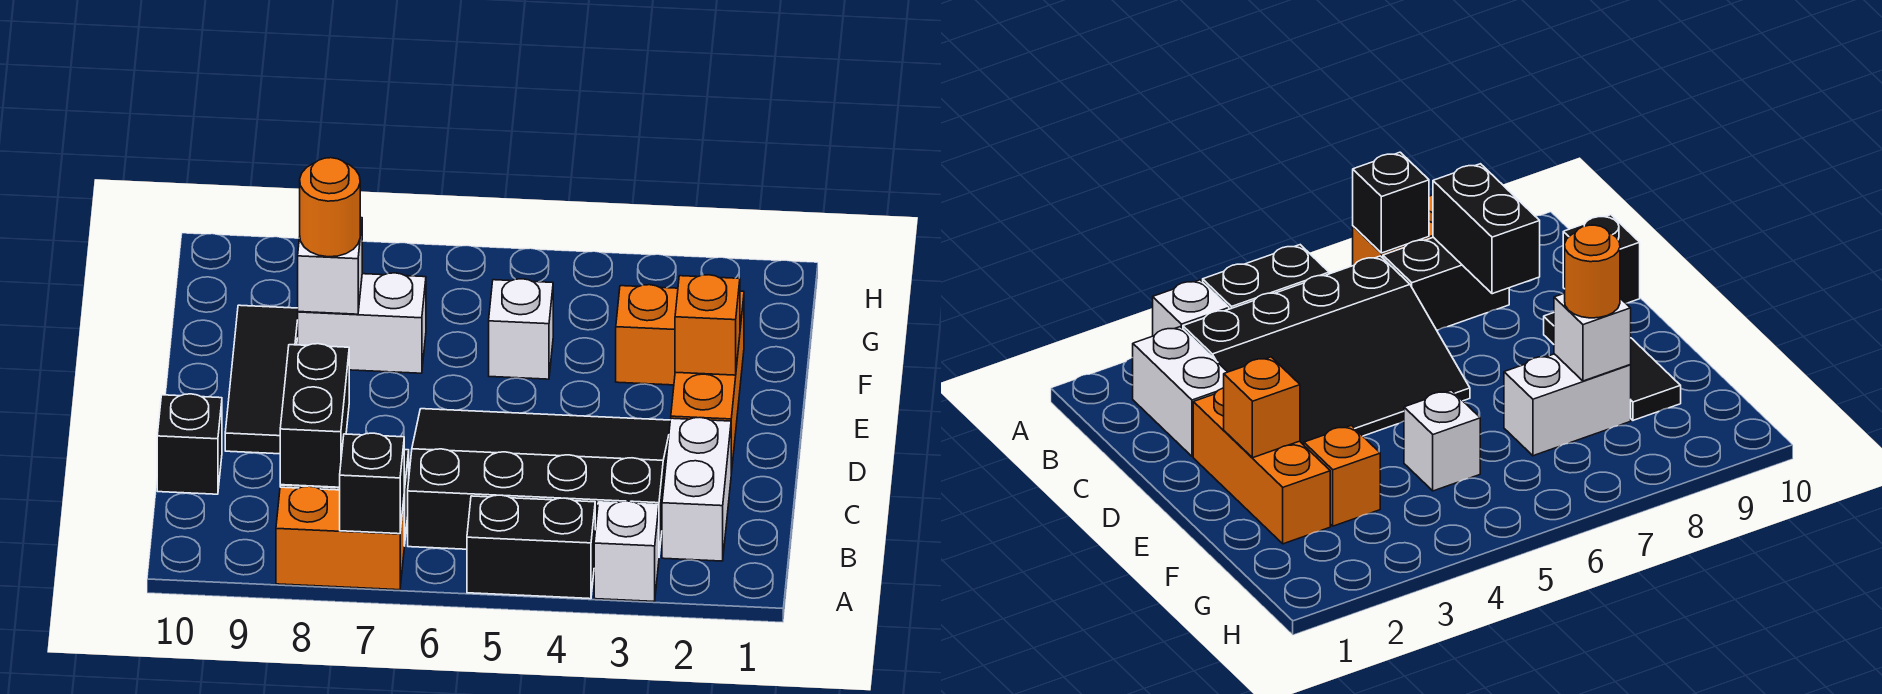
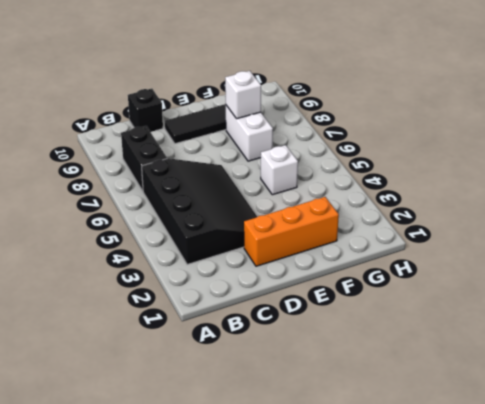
none -> white 1x1 brick [594,501,659,601]
none -> black 1x2 brick [467,495,595,599]
none -> orange 1x2 brick [276,486,404,590]

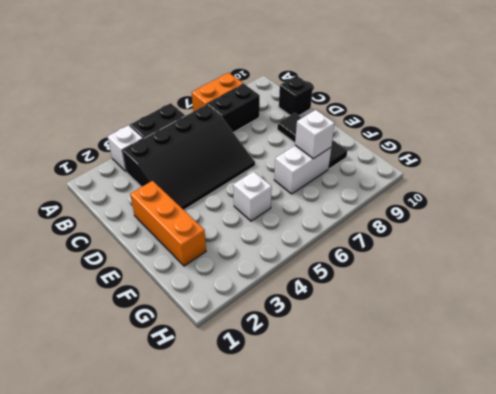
none -> white 1x2 brick [662,418,731,561]
none -> orange 1x1 brick [616,285,678,385]
none -> black 1x1 brick [340,433,404,534]

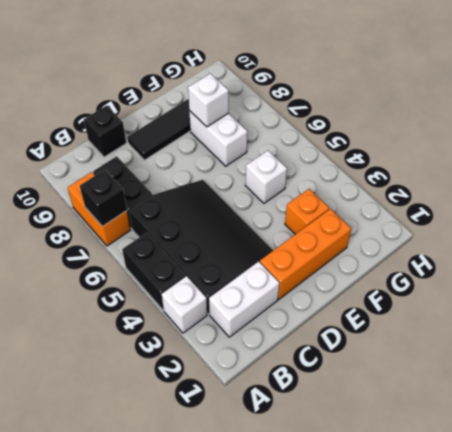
none -> black 1x2 brick [280,344,349,487]
none -> orange 1x1 brick [675,275,740,375]
none -> orange 1x1 round brick [300,158,360,257]

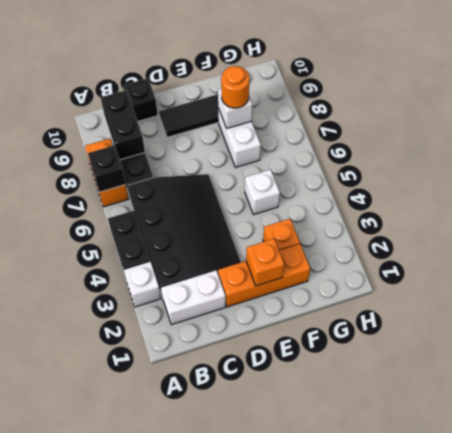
black 1x2 brick [101,90,145,160] -> black 1x2 brick turned to [280,344,349,487]

